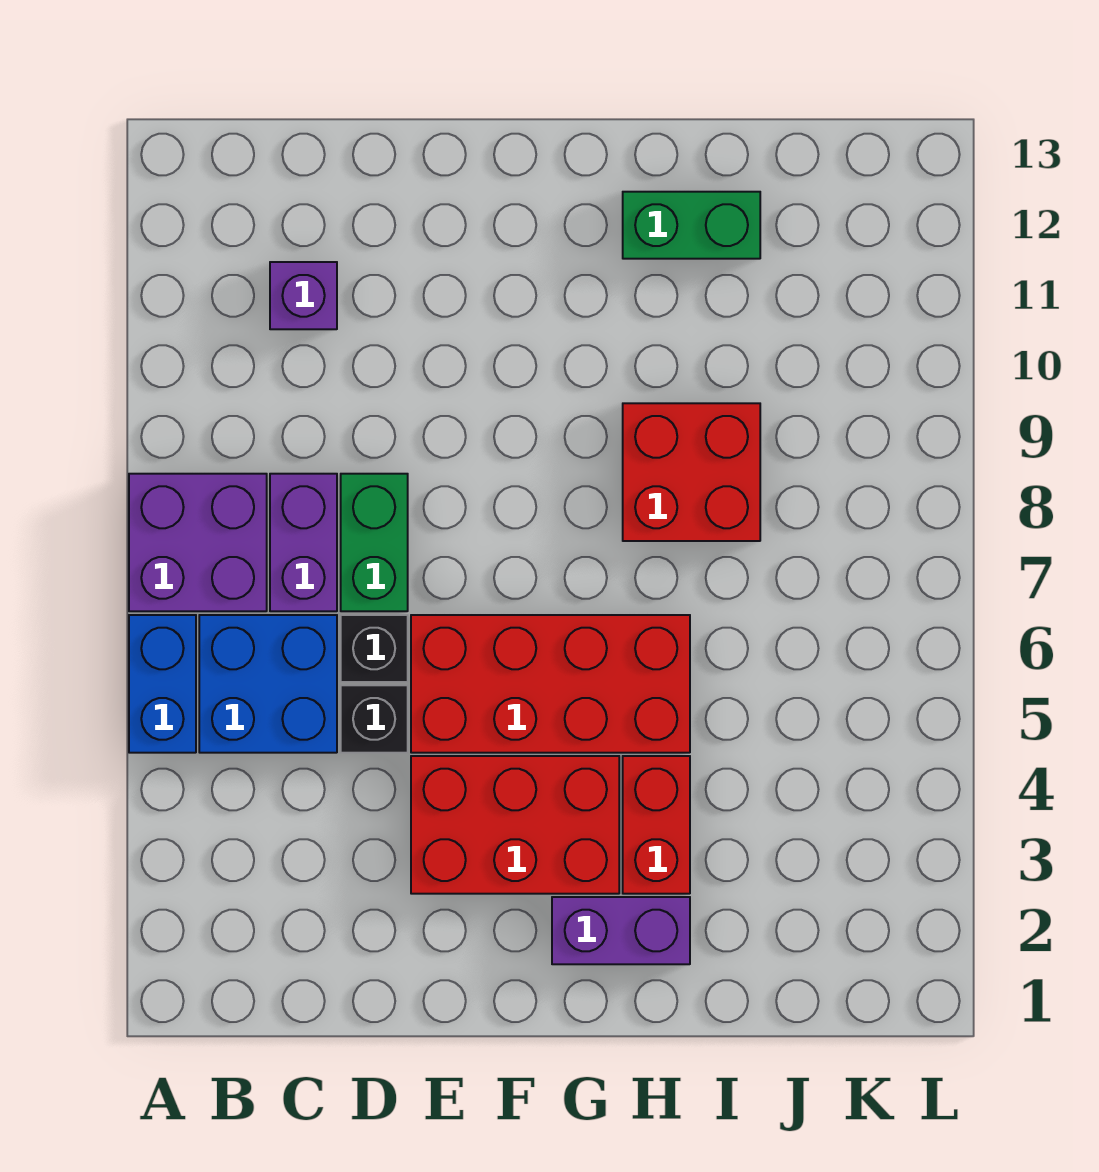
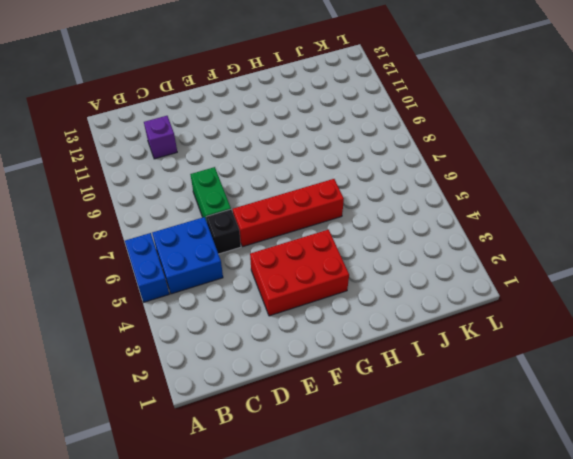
red 1x4 brick [233,179,344,247] -> red 2x4 brick [411,615,690,753]
none -> purple 2x2 brick [129,474,267,611]
none -> purple 1x2 brick [270,474,337,611]
none -> black 1x1 brick [341,685,408,753]

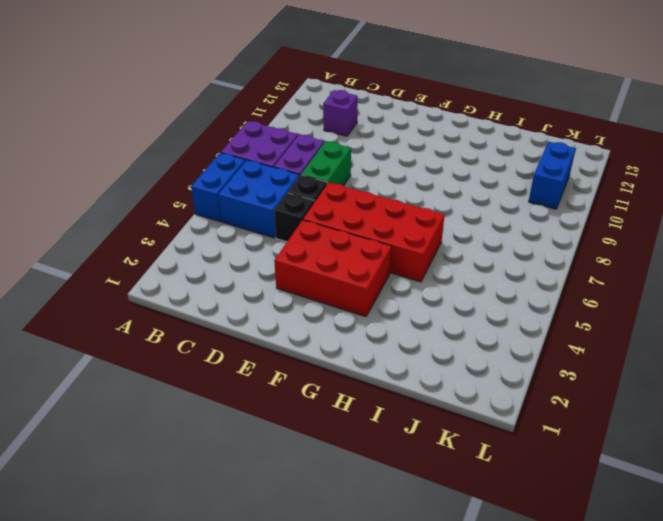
blue 1x2 brick [529,142,576,209] -> none
none -> purple 1x2 brick [552,897,690,964]
none -> red 1x2 brick [623,756,690,894]
none -> red 2x2 brick [623,403,760,541]

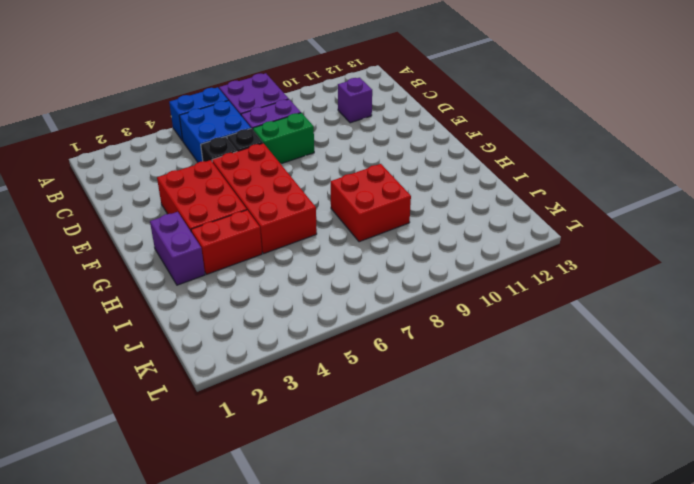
none -> green 1x2 brick [623,192,760,259]

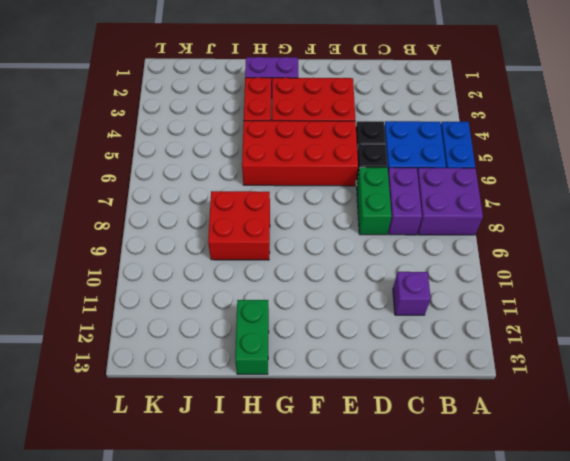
green 1x2 brick [235,300,269,374] -> green 1x2 brick turned to [623,192,760,259]

